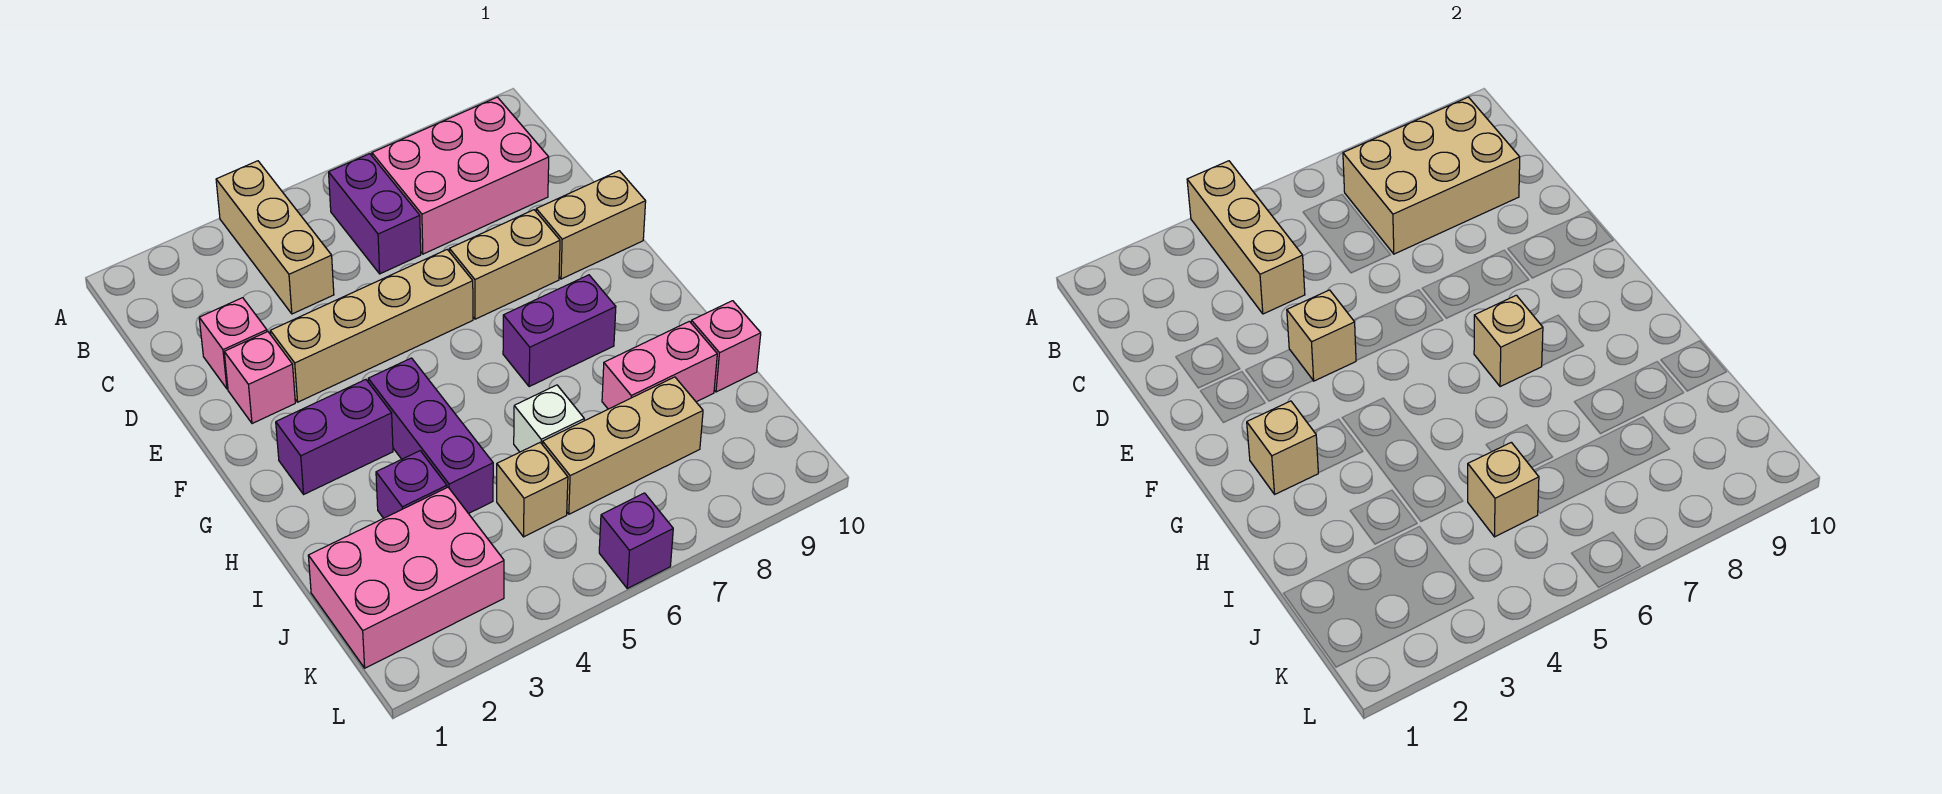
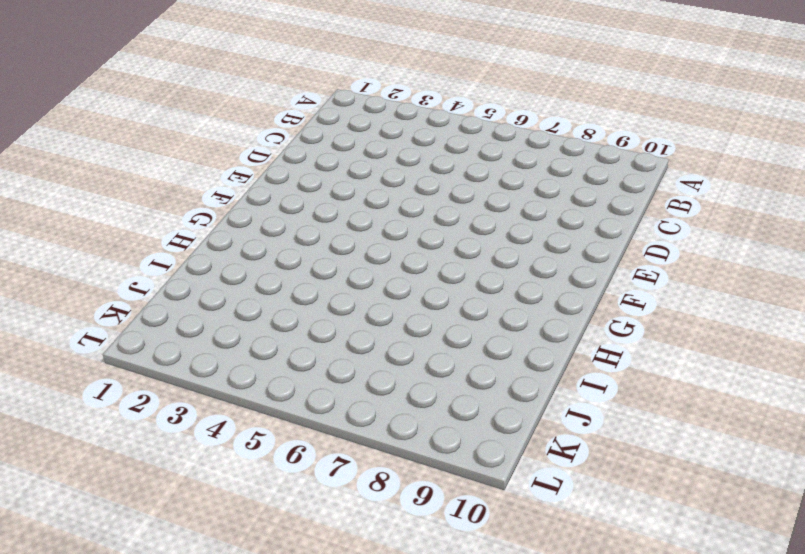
none -> tan 1x3 brick [216,161,334,314]
none -> purple 1x2 brick [329,154,421,274]
none -> pink 2x3 brick [372,97,549,254]

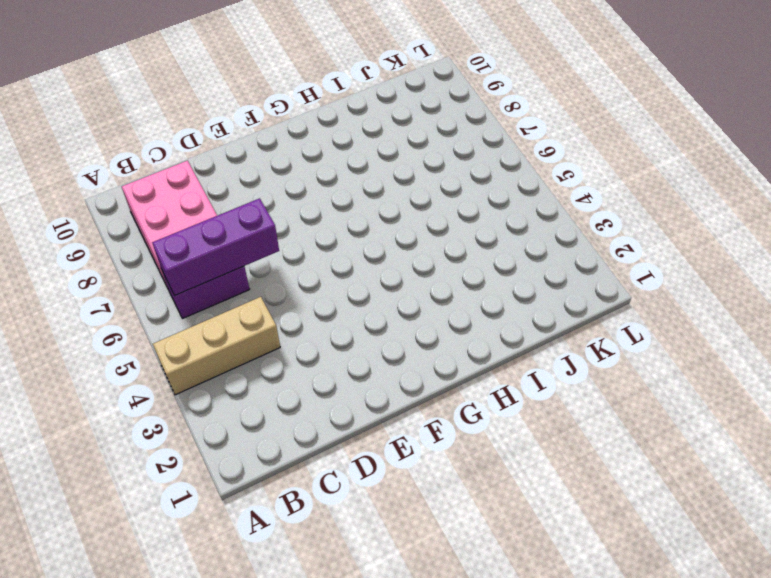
purple 1x3 brick [152,198,279,296] -> purple 1x3 brick moved to [368,358,493,514]
none -> pink 1x1 brick [199,298,267,389]
none -> pink 1x1 brick [224,332,295,424]
none -> tan 1x4 brick [270,250,473,402]

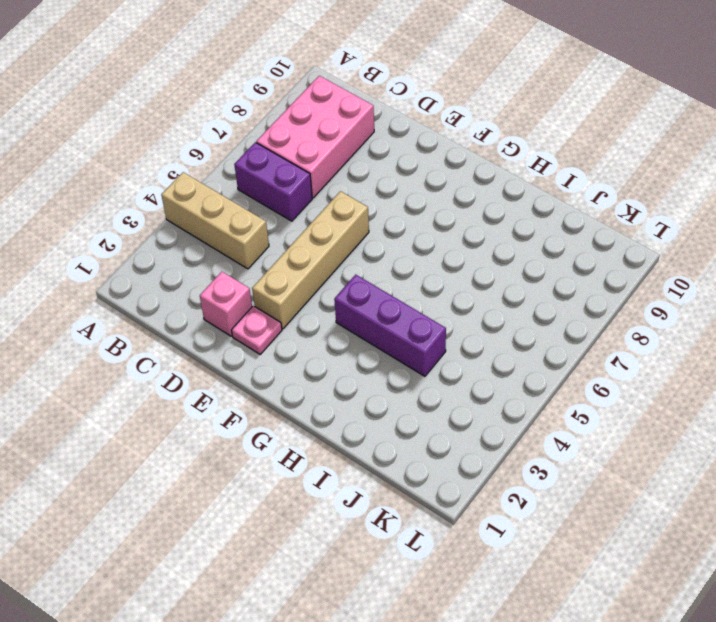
pink 1x1 plate [232,306,282,354] -> pink 1x1 brick [224,332,295,424]
none -> tan 1x2 brick [449,210,560,319]
none -> tan 1x2 brick [536,171,646,279]
none -> purple 1x2 brick [276,380,393,494]

